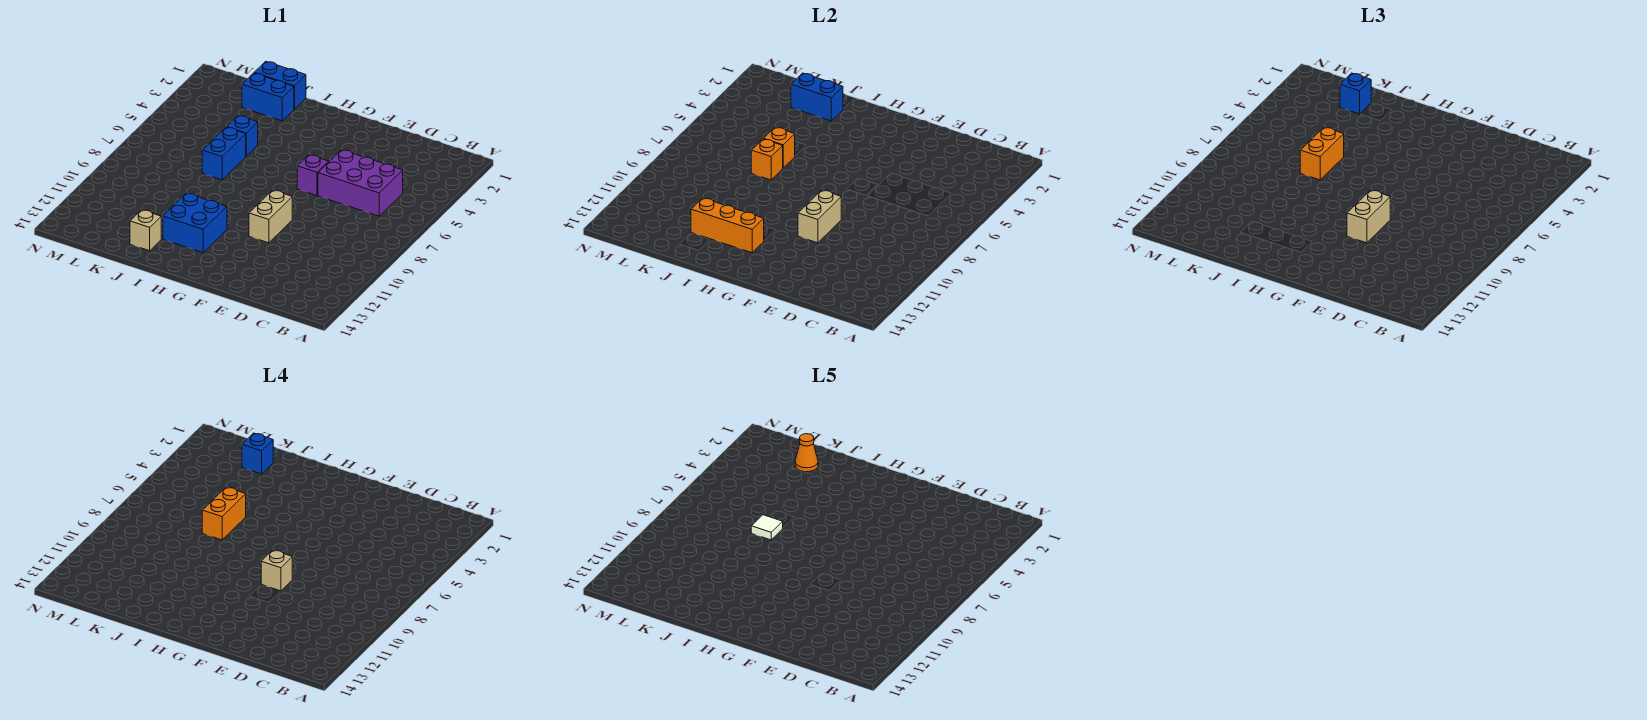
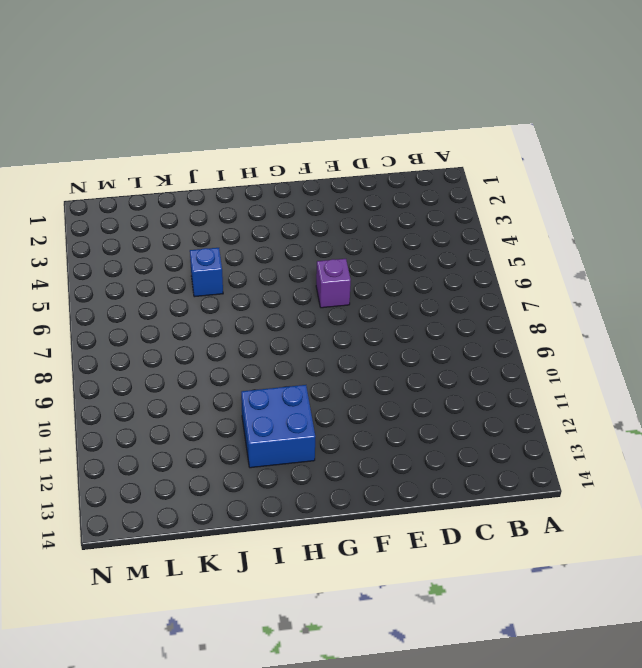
none -> purple 2x3 brick [318,150,403,216]
none -> tan 1x2 brick [249,190,292,243]
none -> blue 1x2 brick [254,61,306,109]

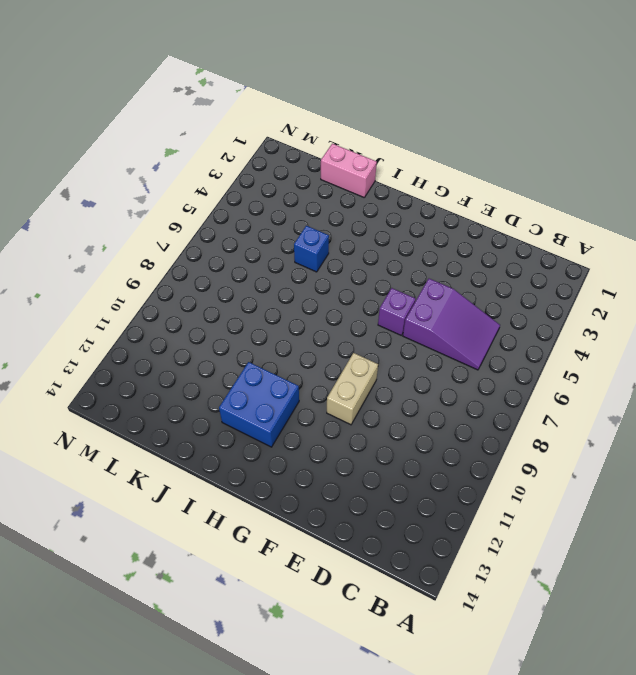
purple 2x3 slope [403,279,500,370] -> purple 2x3 brick [318,150,403,216]
pink 1x2 brick [321,144,377,197] -> blue 1x2 brick [254,61,306,109]
none -> blue 1x2 brick [242,73,294,121]
none -> blue 1x2 brick [202,127,246,180]
none -> tan 1x1 brick [130,210,161,251]

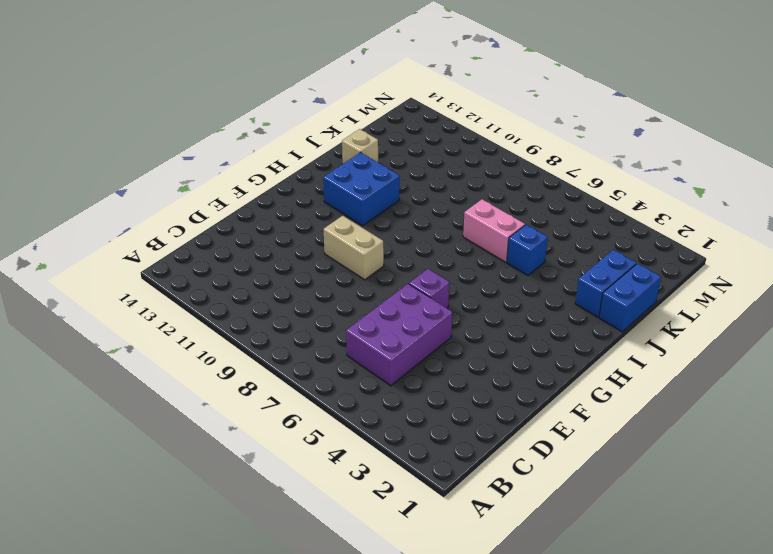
pink 1x2 brick [463,199,525,262] -> blue 1x2 brick [202,127,246,180]
none -> tan 1x2 brick [798,190,841,243]
none -> orange 1x3 brick [691,198,764,253]
none -> blue 1x2 brick [791,73,843,121]

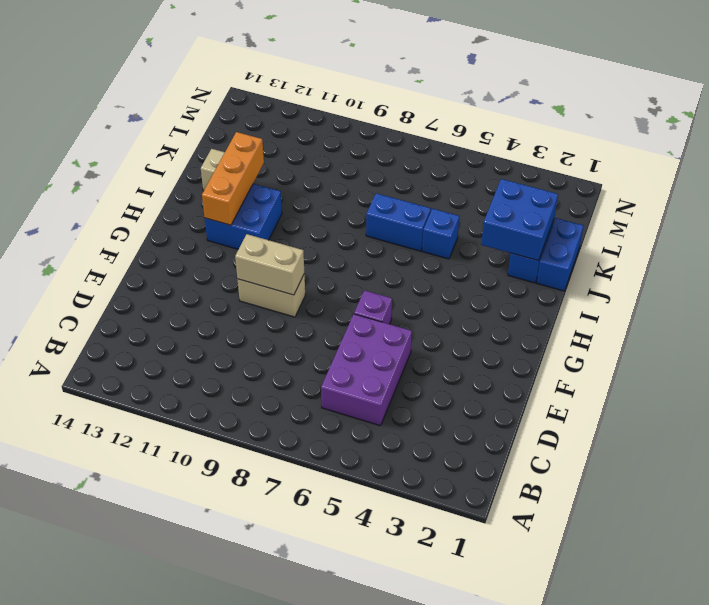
blue 2x2 brick [481,179,558,261] -> blue 1x2 brick [791,73,843,121]
none -> orange 1x1 brick [764,127,795,168]
none -> orange 1x1 brick [751,139,783,180]
none -> tan 1x2 brick [1347,190,1390,243]

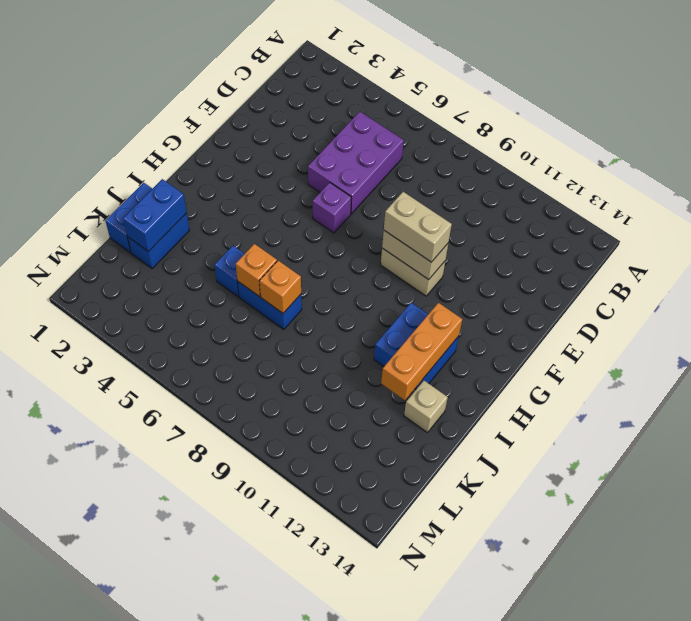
none -> orange 1x2 brick [1300,127,1344,180]
none -> blue 1x1 brick [1340,73,1371,114]
none -> tan 1x1 brick [261,550,292,591]

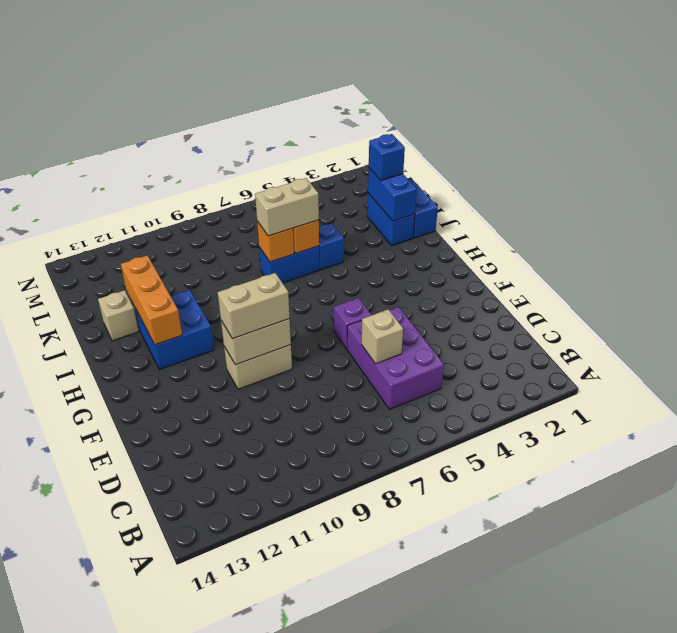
tan 1x1 brick [362,309,403,364] -> tan 1x1 brick moved to [261,550,292,591]
tan 1x2 brick [255,178,319,236] -> orange 1x2 brick [1300,127,1344,180]
none -> orange 1x2 brick [202,487,246,540]
none -> blue 1x1 brick [242,433,273,474]
none -> white 1x1 tile [751,515,783,540]

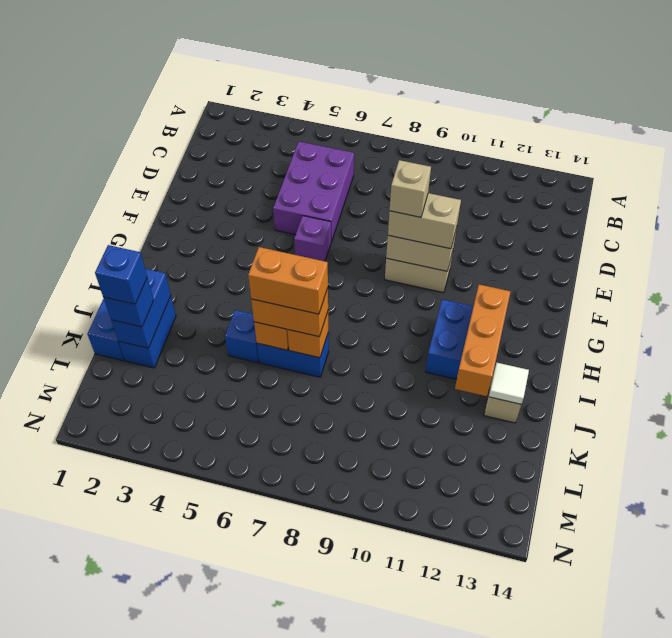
white 1x1 tile [489,363,529,404] -> white 1x1 tile moved to [751,515,783,540]
none -> orange 1x1 cone [795,434,818,472]

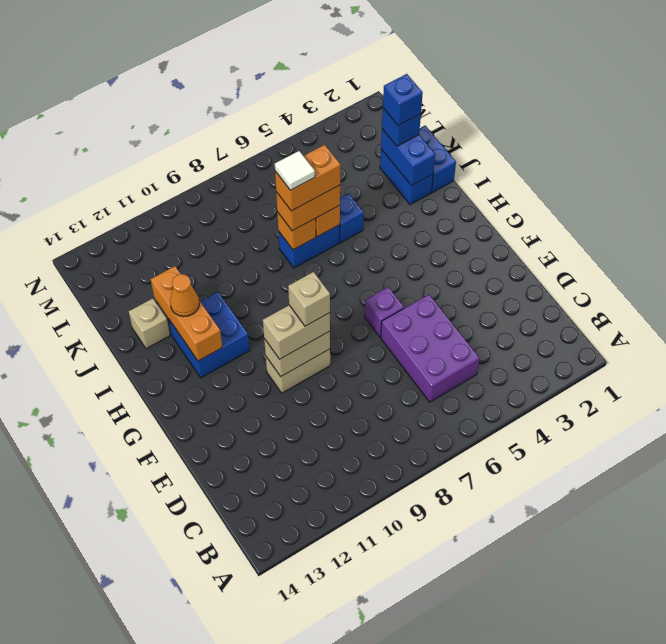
orange 1x1 cone [170,274,199,316] -> orange 1x1 cone moved to [795,434,818,472]

